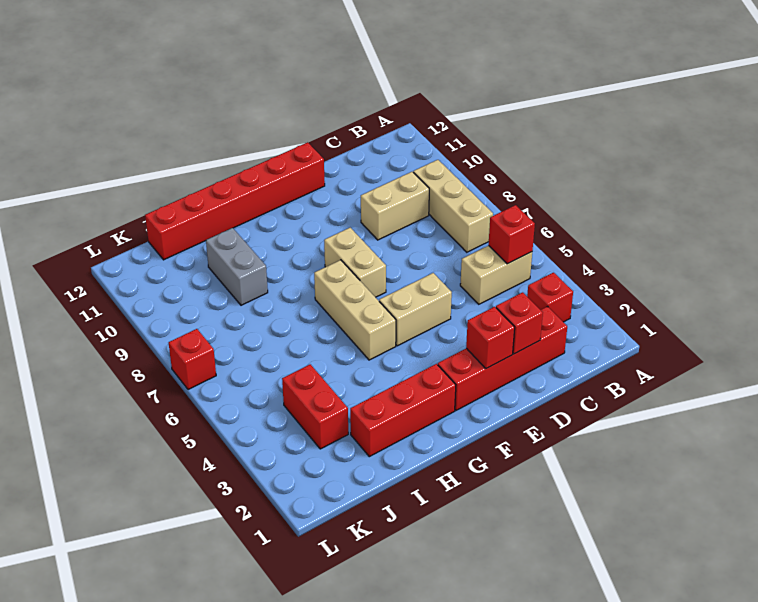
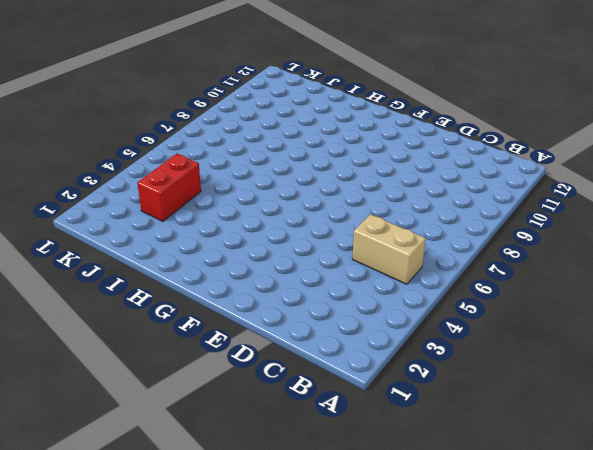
none -> red 1x1 brick [527,273,573,322]
none -> tan 1x3 brick [413,160,493,252]
none -> red 1x4 brick [438,306,567,410]

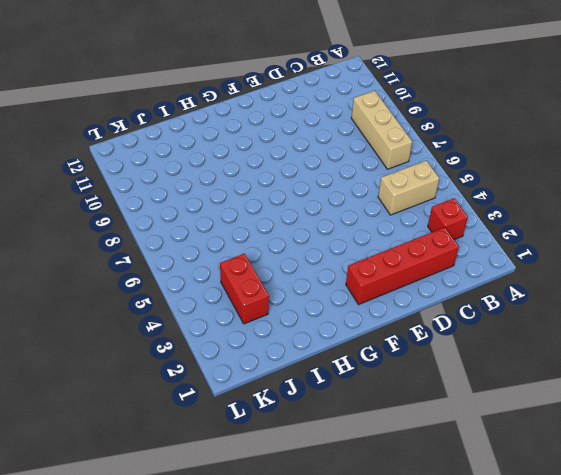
none -> tan 1x2 brick [361,172,429,240]
none -> tan 1x2 brick [379,273,452,346]
none -> red 1x6 brick [145,142,325,260]

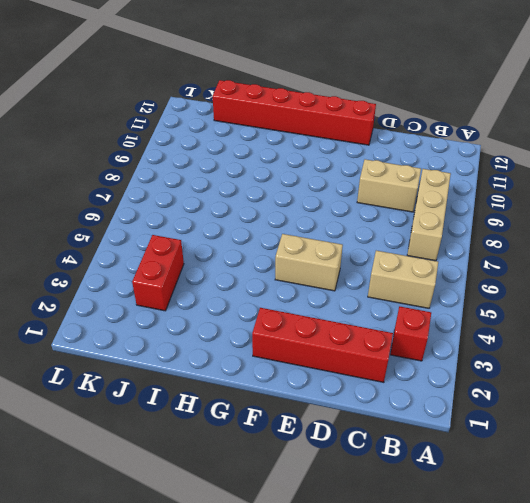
none -> tan 1x2 brick [324,228,386,297]
none -> red 1x3 brick [350,364,456,457]
none -> tan 1x3 brick [314,260,396,360]

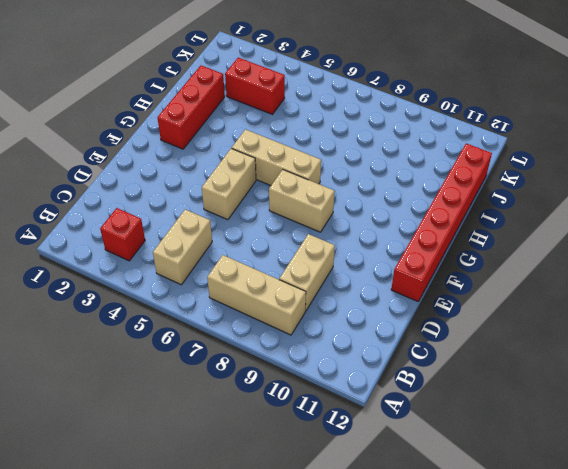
none -> red 1x4 brick [438,306,567,410]
none -> grey 1x2 brick [206,228,268,305]
none -> red 1x1 brick [169,329,216,390]

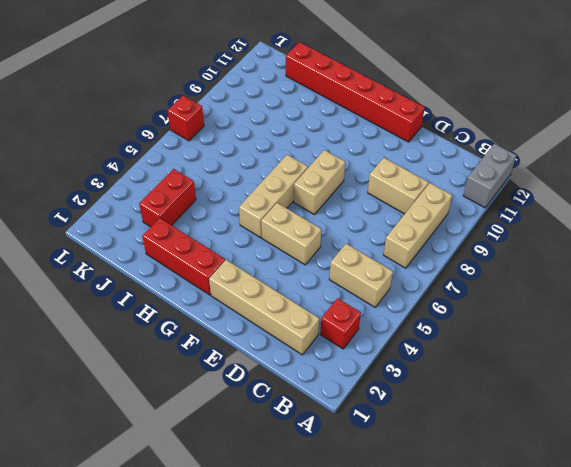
grey 1x2 brick [463,144,516,208] -> grey 1x2 brick moved to [206,228,268,305]
tan 1x4 brick [209,260,319,355] -> red 1x4 brick [438,306,567,410]
none -> red 1x1 brick [488,205,535,264]
none -> red 1x1 brick [496,292,543,354]
none -> red 1x1 brick [466,307,515,369]

